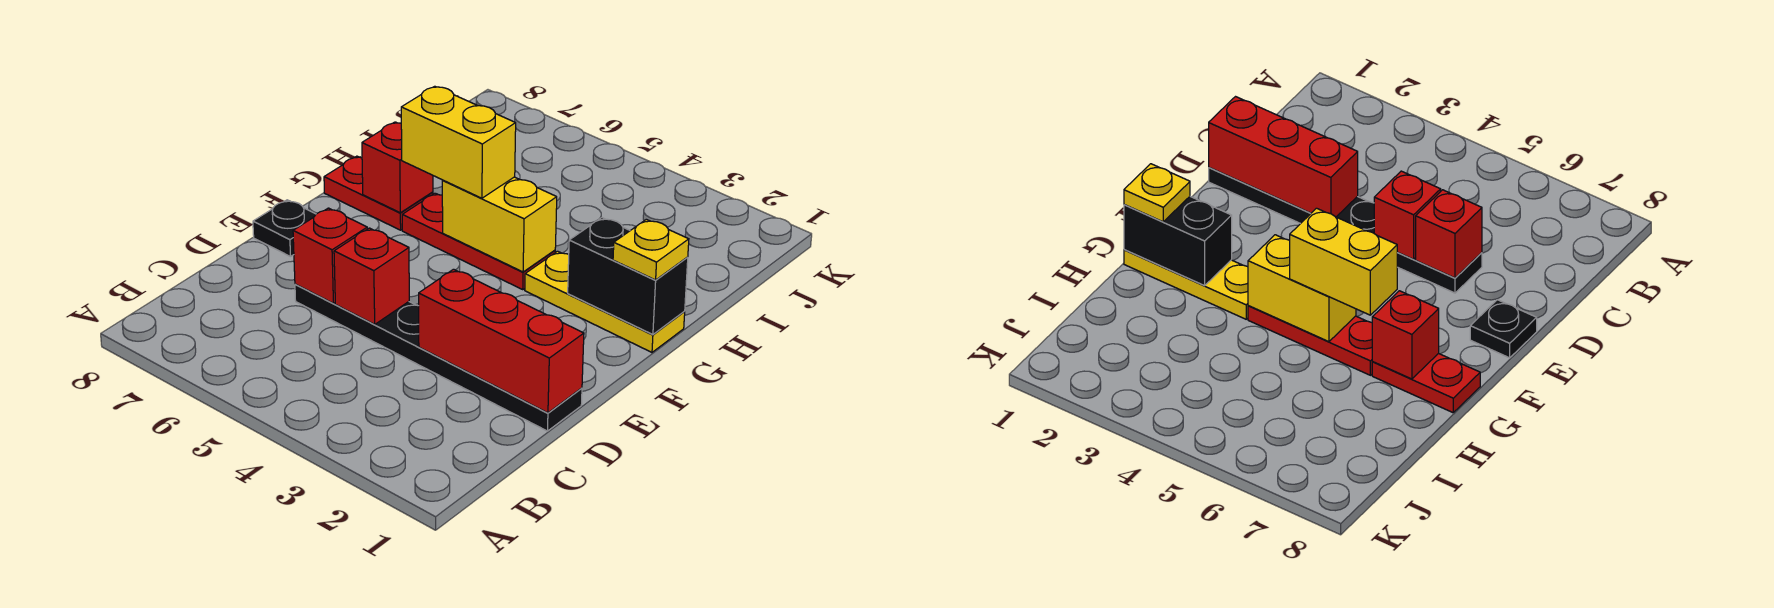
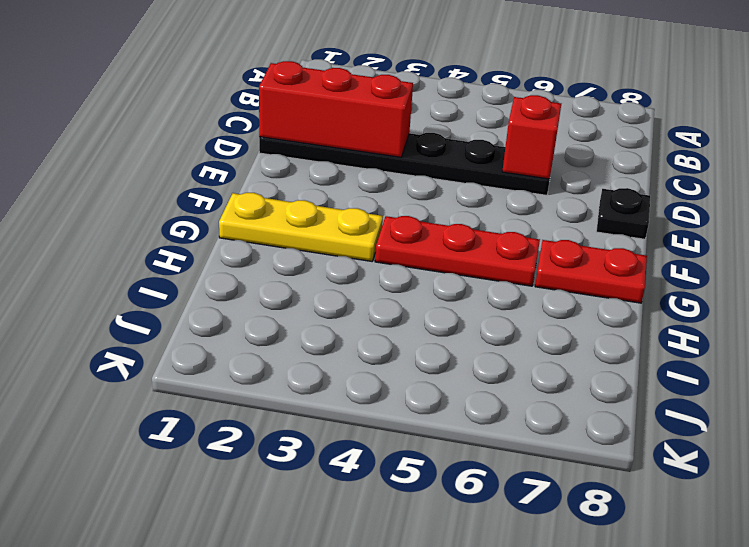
none -> red 1x1 brick [334,228,409,324]
none -> black 1x2 brick [568,218,688,335]
none -> yellow 1x2 brick [442,177,557,272]

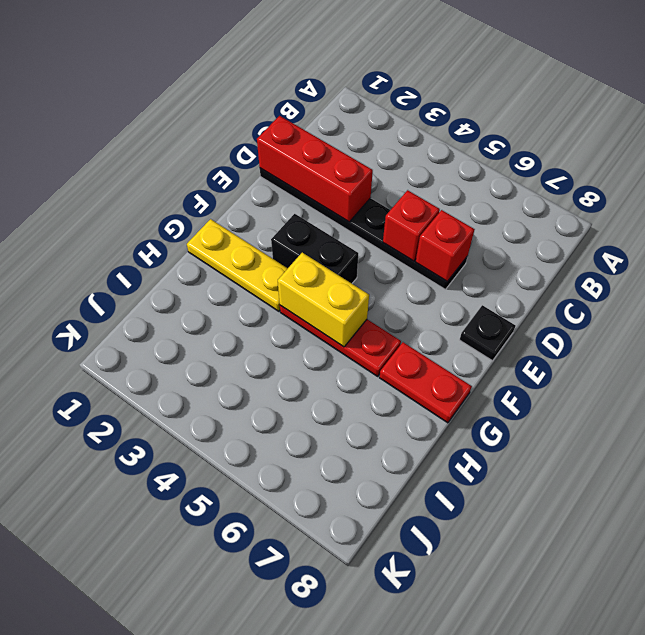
black 1x2 brick [271,214,358,283] -> black 1x2 brick moved to [568,218,688,335]
none -> red 1x1 brick [362,122,433,213]
none -> yellow 1x1 plate [613,219,689,280]
none -> yellow 1x2 brick [401,86,516,198]

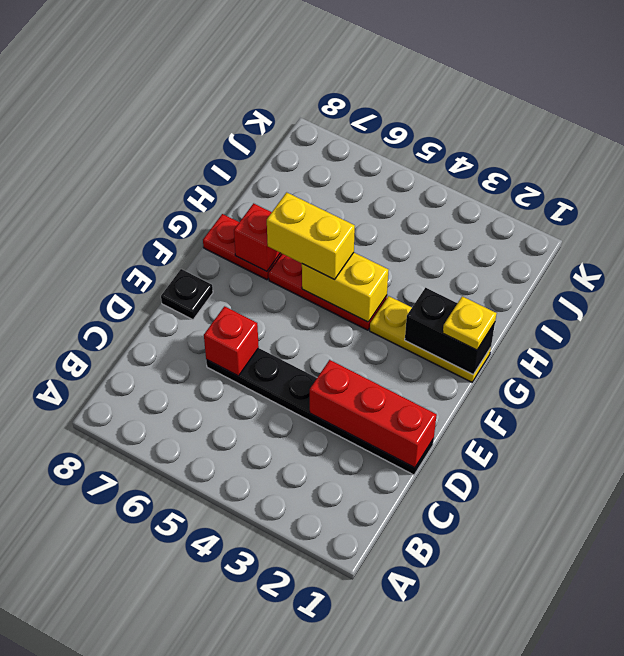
none -> red 1x1 brick [334,228,409,324]

